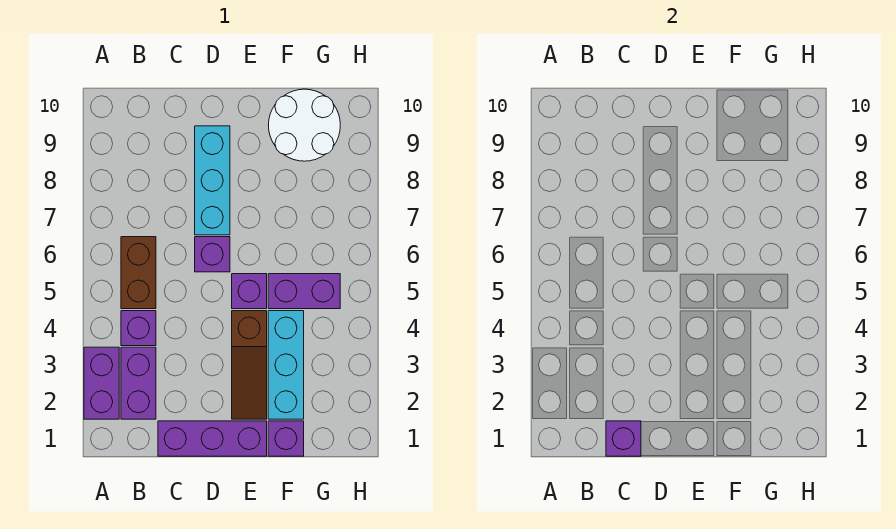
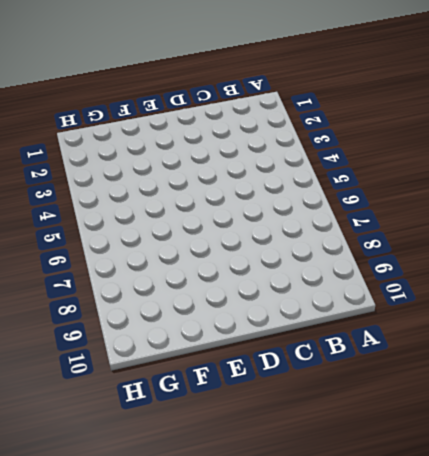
none -> purple 1x2 brick [84,347,119,419]
none -> purple 1x2 brick [121,347,156,419]
none -> purple 1x1 brick [121,311,156,346]

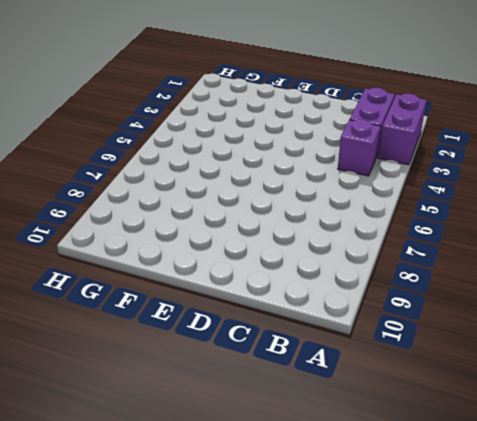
none -> brown 1x2 brick [121,237,156,309]
none -> purple 1x3 brick [158,421,267,456]
none -> purple 1x1 brick [195,237,230,272]

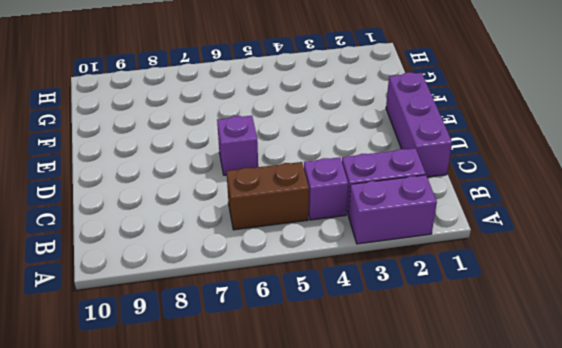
none -> cyan 1x3 brick [195,126,230,235]
none -> brown 1x3 slope [232,311,267,419]
none -> purple 1x1 brick [232,274,267,309]

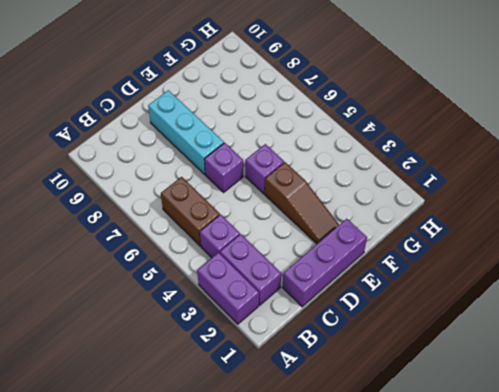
none -> purple 1x1 brick [268,421,304,456]
none -> cyan 1x3 brick [268,311,304,419]
none -> purple 1x2 brick [268,274,340,309]

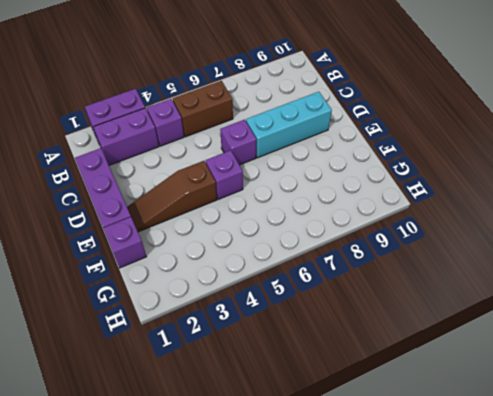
none -> cyan 1x3 brick [268,311,304,419]
none -> purple 1x2 brick [268,274,340,309]
none -> white 2x2 round brick [269,89,340,161]

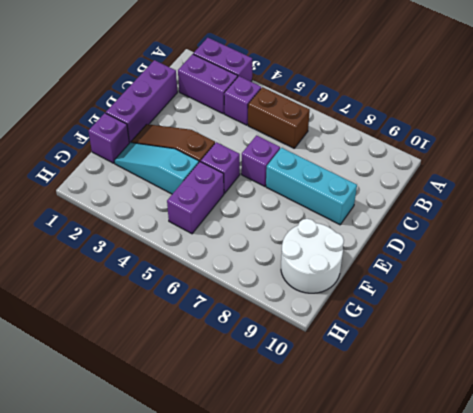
cyan 1x3 slope [114,142,199,194] -> cyan 1x3 brick [268,311,304,419]
none -> purple 1x1 brick [606,421,641,456]

